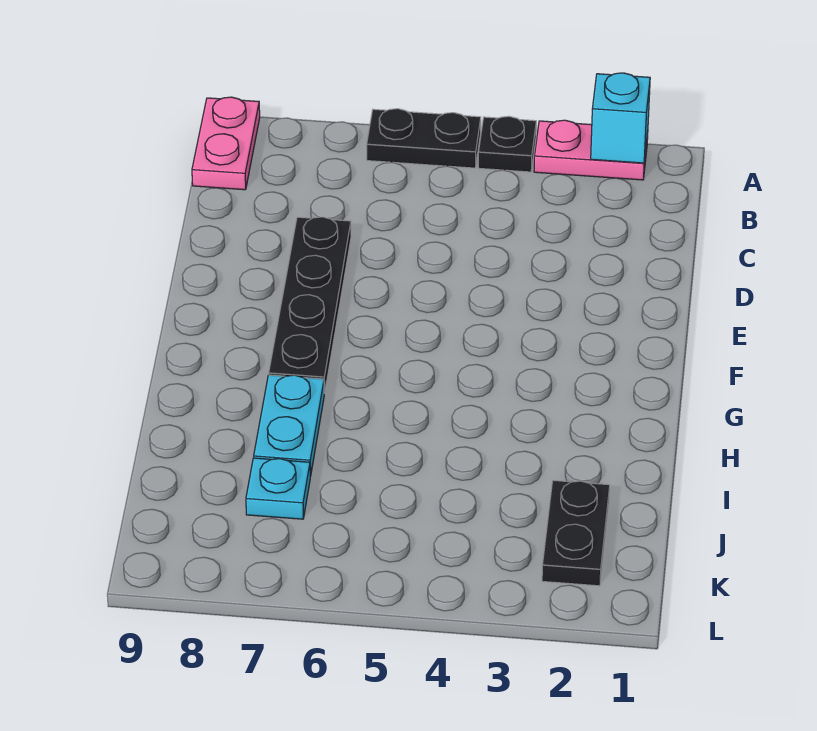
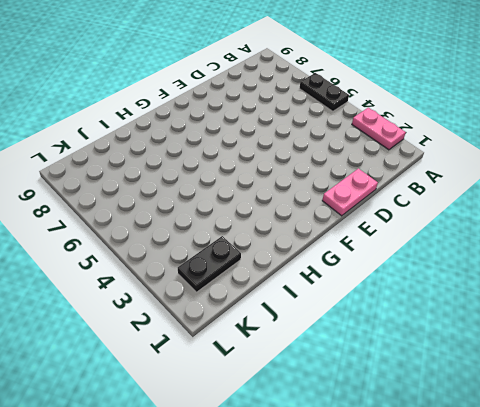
pink 1x2 plate [322,169,378,216] -> pink 1x2 plate moved to [192,97,260,190]
none -> black 1x1 plate [478,116,536,172]
none -> black 1x4 plate [269,217,351,393]

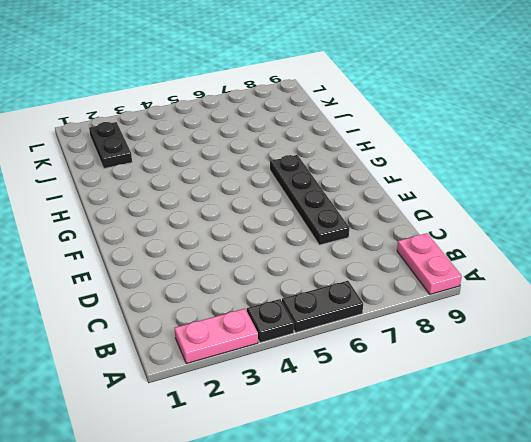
none -> cyan 1x2 plate [254,375,324,476]
none -> cyan 1x1 plate [246,458,310,519]

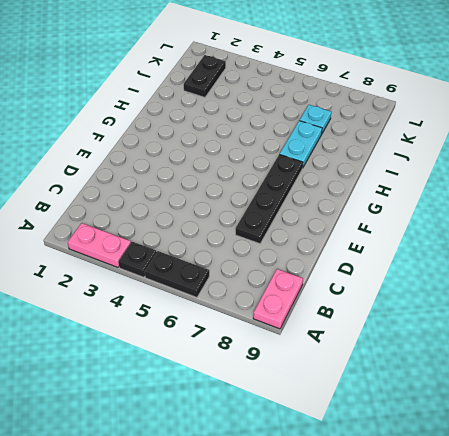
none -> cyan 1x1 brick [591,73,650,163]

